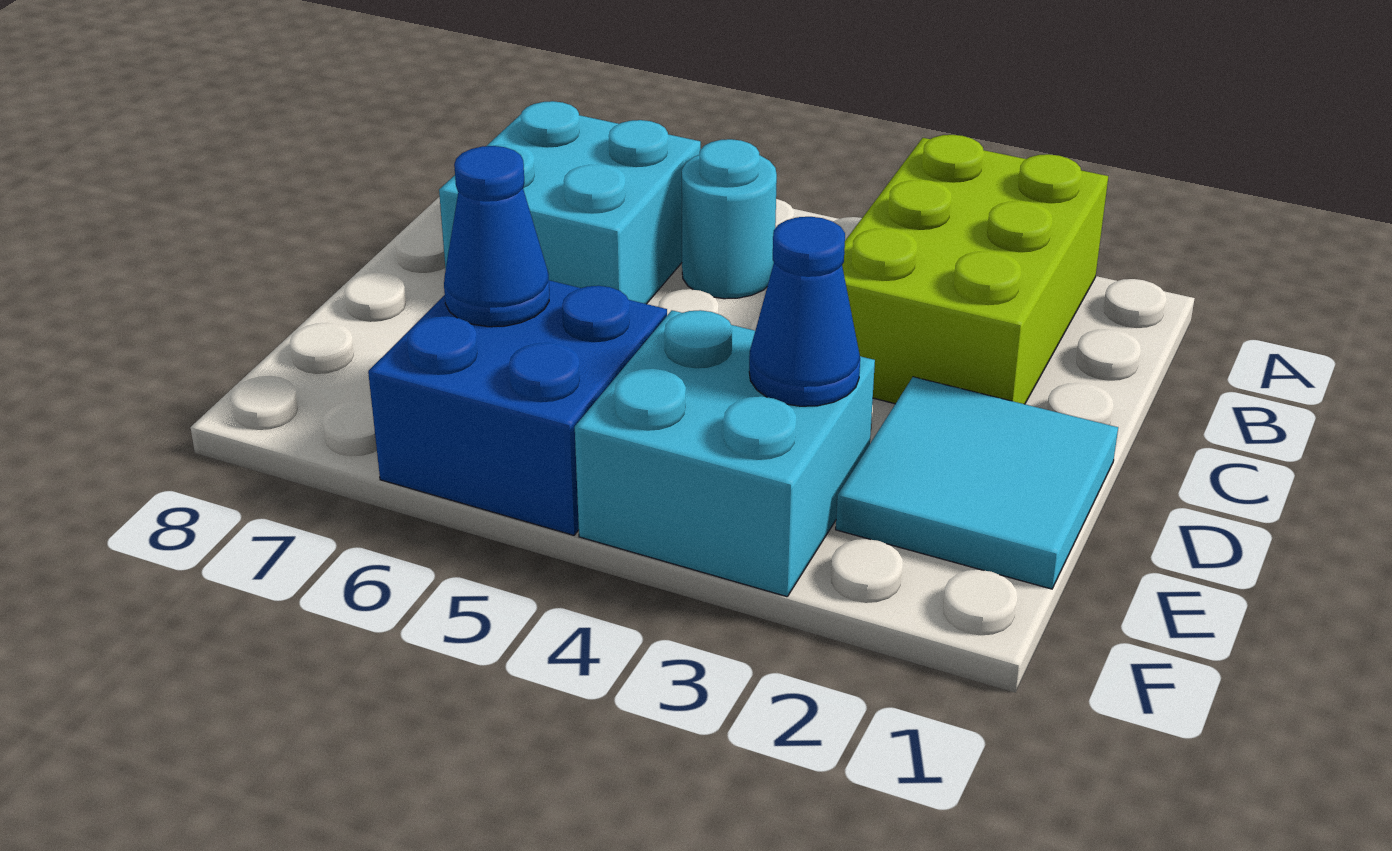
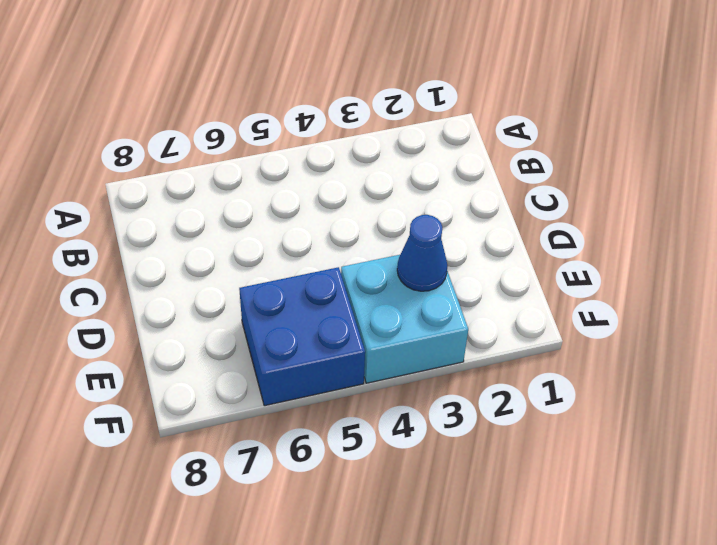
none -> lime 2x3 brick [842,135,1108,404]
none -> cyan 1x1 round brick [682,139,777,299]

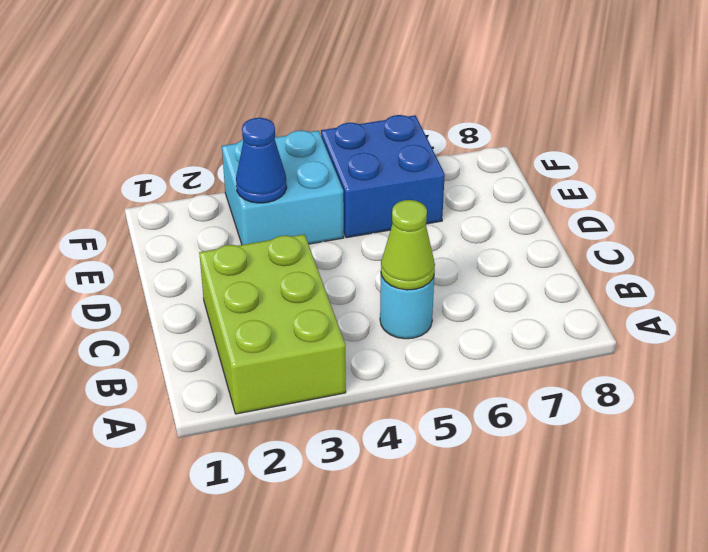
lime 1x1 cone [381,200,435,290] -> none
none -> cyan 2x2 brick [439,101,701,304]
none -> cyan 2x2 tile [836,377,1118,589]

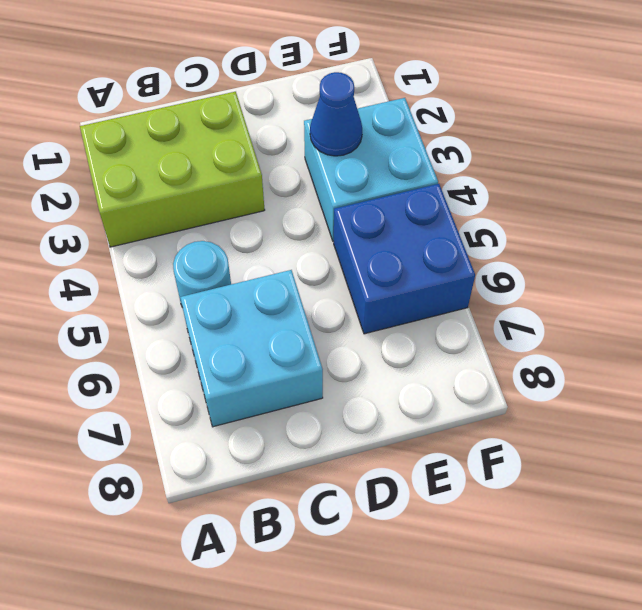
none -> cyan 2x2 tile [836,377,1118,589]
none -> blue 1x1 cone [444,146,549,327]

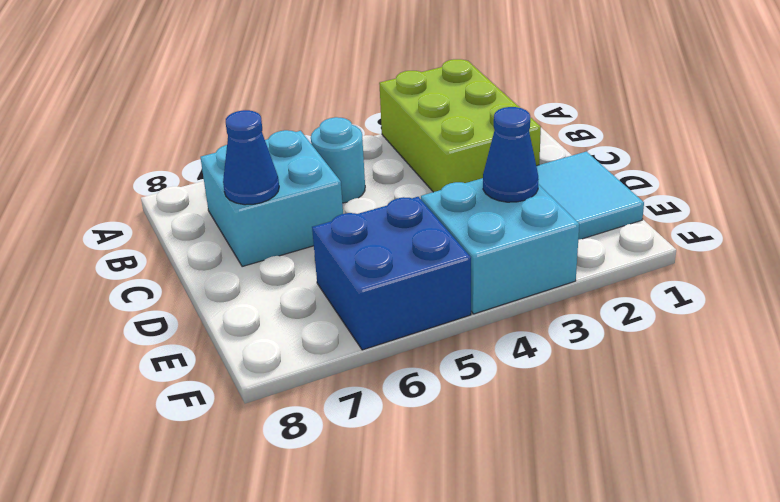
blue 1x1 cone [223,110,279,205] -> blue 1x1 cone moved to [444,146,549,327]

